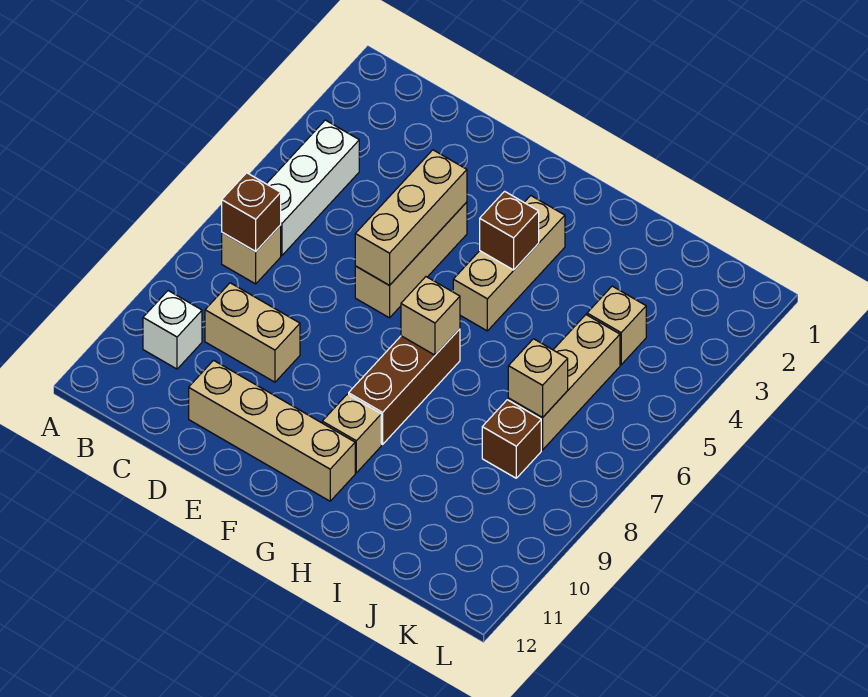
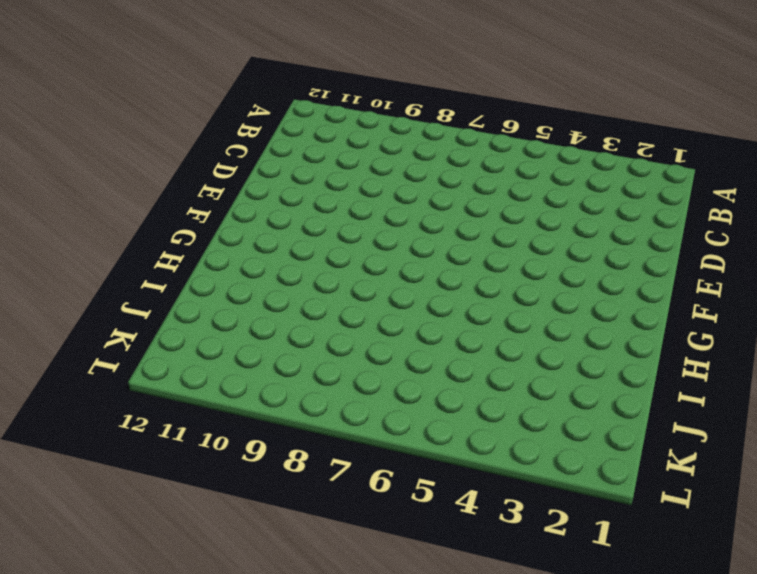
none -> white 1x3 brick [267,120,359,255]
none -> tan 1x1 brick [222,225,281,284]
none -> white 1x1 brick [143,291,202,369]

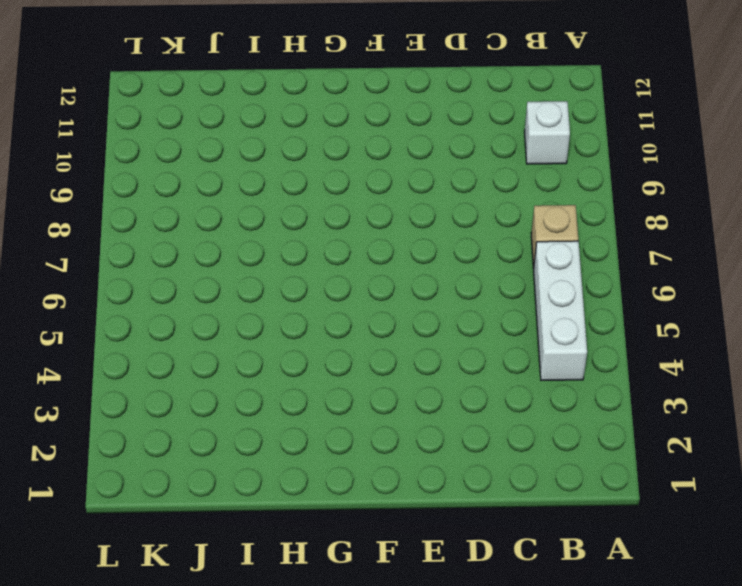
none -> tan 1x2 brick [205,283,300,382]
none -> tan 1x4 brick [189,360,355,501]
none -> tan 1x3 brick [355,202,467,318]

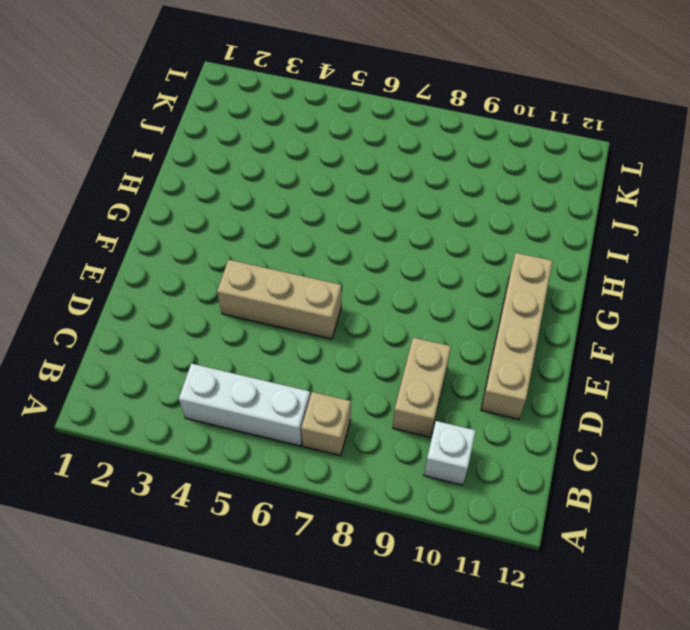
none -> tan 1x3 brick [453,196,565,331]
none -> brown 1x3 brick [349,329,460,444]
none -> tan 1x1 brick [322,394,381,473]

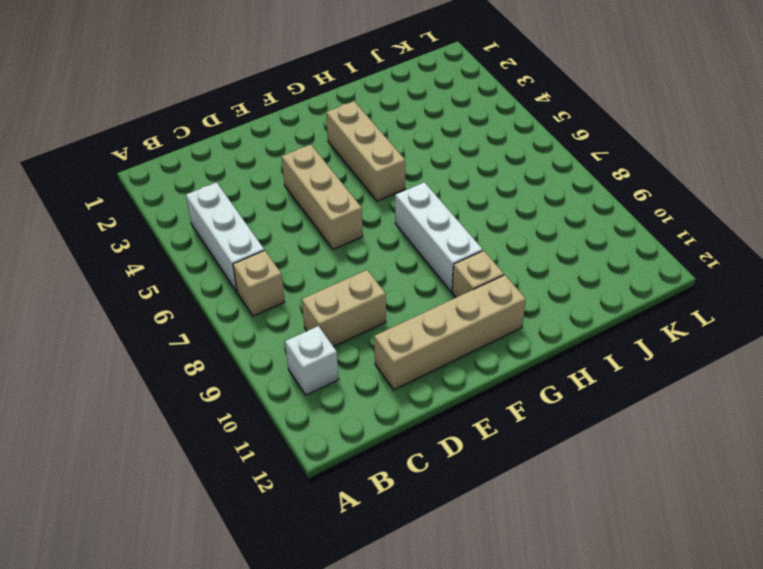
white 1x3 brick [395,182,483,292] -> brown 1x3 brick [349,329,460,444]
none -> tan 1x1 brick [587,286,646,365]
none -> tan 1x3 brick [508,315,620,450]
none -> brown 1x1 brick [482,400,541,478]

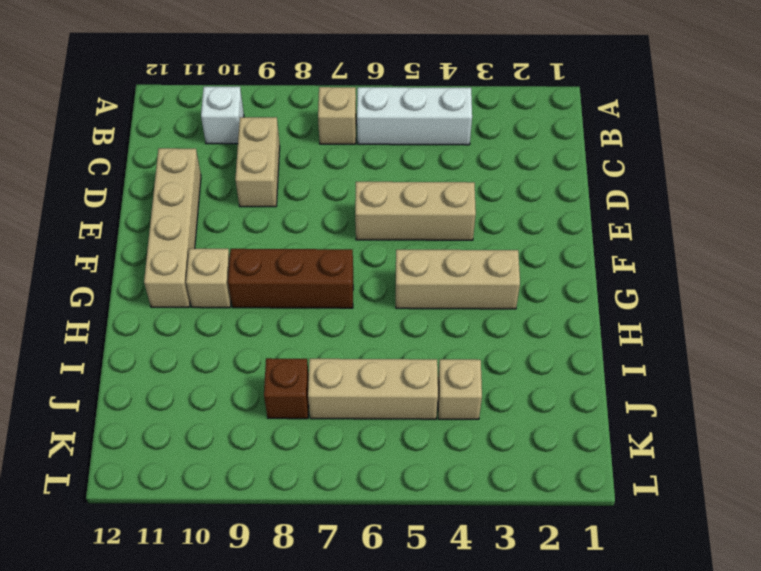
none -> brown 1x1 brick [222,173,281,251]
none -> tan 1x3 brick [355,150,467,285]
none -> brown 1x1 brick [480,191,539,270]

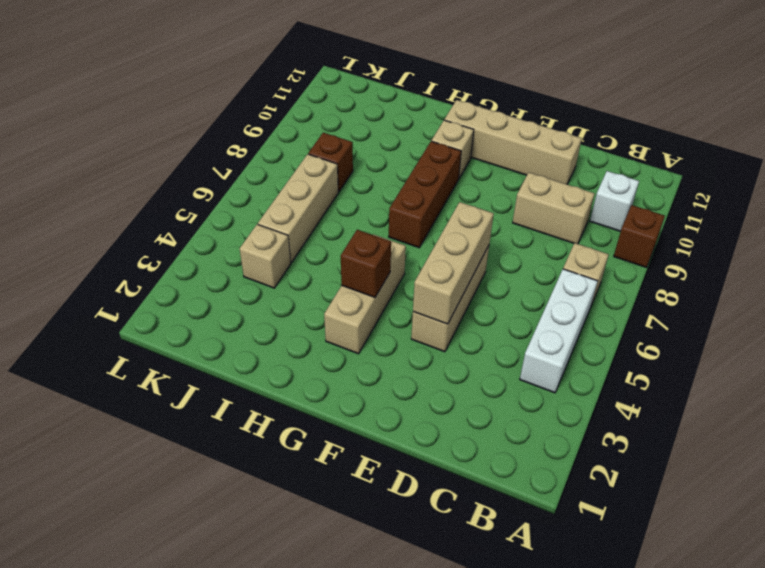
brown 1x1 brick [614,205,665,268] -> brown 1x1 brick moved to [222,173,281,251]
none -> tan 1x1 brick [401,277,460,355]
none -> tan 1x1 brick [508,339,568,418]

